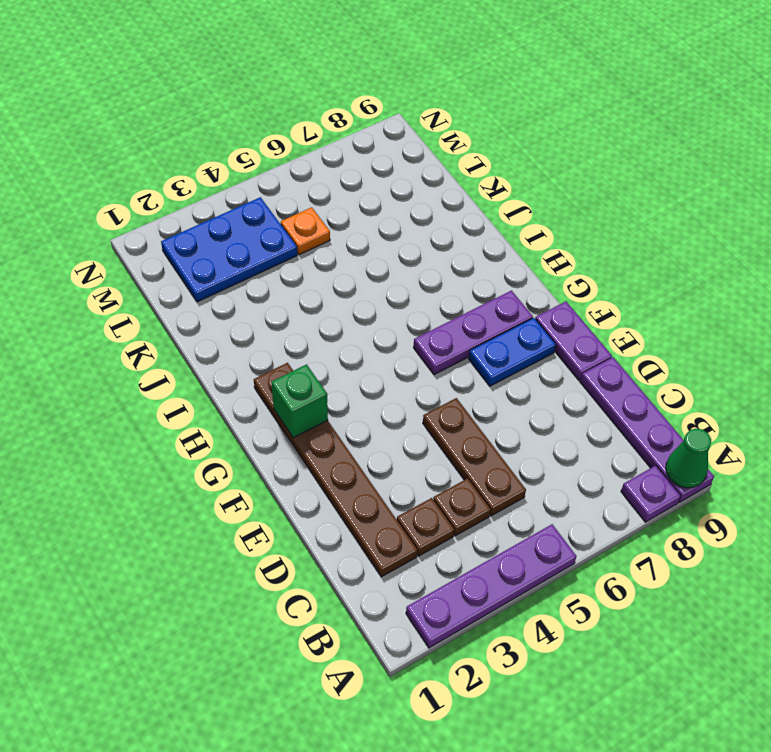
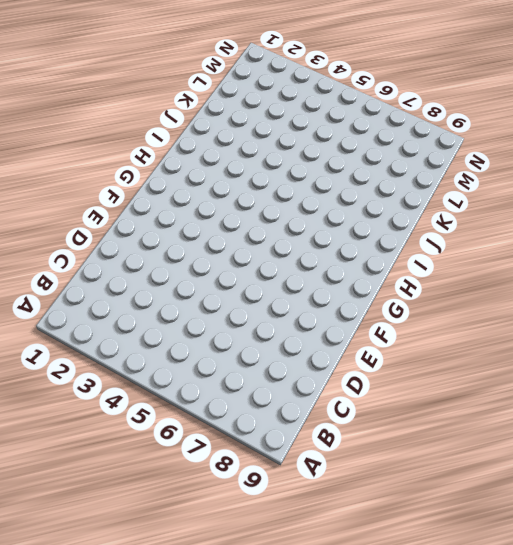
none -> purple 1x4 plate [406,524,576,648]
none -> purple 1x1 plate [621,465,681,522]
none -> purple 1x4 plate [580,357,714,502]

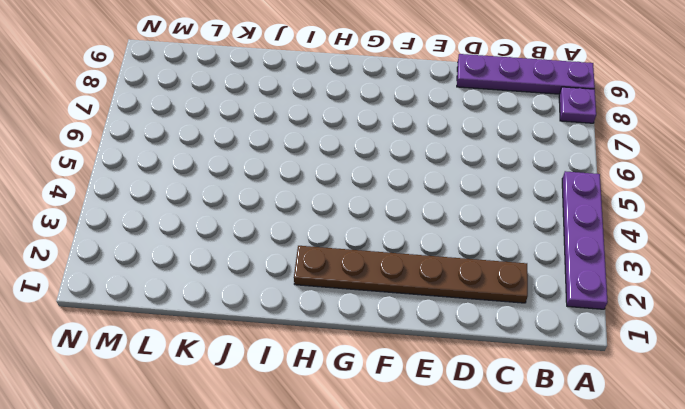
none -> brown 1x1 plate [397,498,454,556]
none -> brown 1x1 plate [433,478,490,536]
none -> brown 1x3 plate [423,398,526,516]

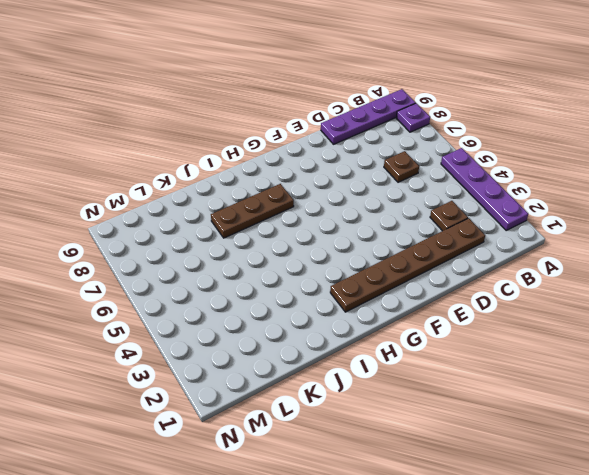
brown 1x1 plate [384,151,419,182] -> brown 1x1 plate moved to [433,478,490,536]
brown 1x3 plate [211,184,294,238] -> brown 1x3 plate moved to [423,398,526,516]
none -> purple 1x2 plate [535,302,612,380]
none -> blue 1x2 plate [469,318,556,386]
none -> purple 1x3 plate [414,291,533,375]

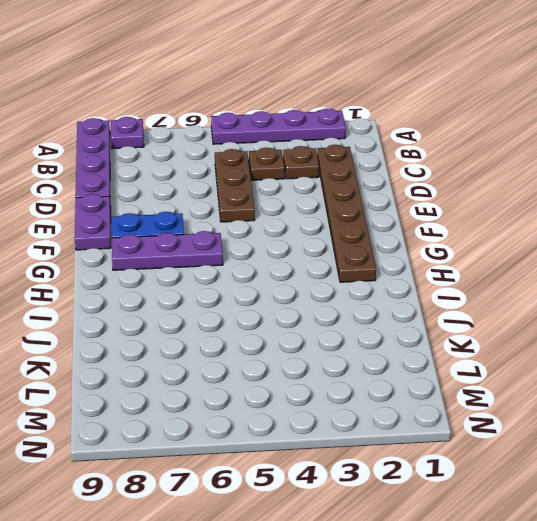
none -> blue 2x3 plate [161,197,297,302]
none -> orange 1x1 plate [281,207,330,255]
none -> green 1x1 cone [666,428,711,488]

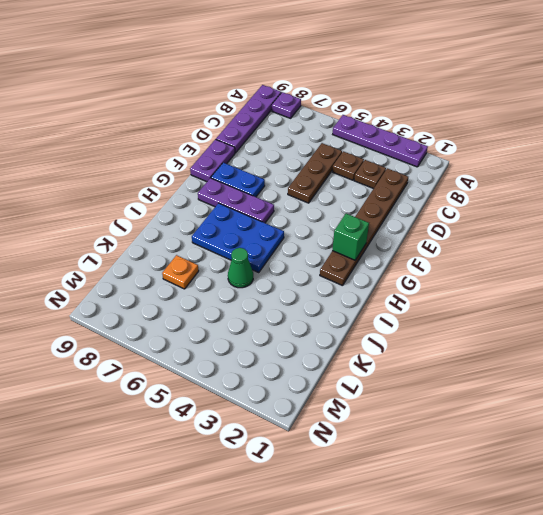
blue 2x3 plate [192,203,284,272] -> blue 2x3 plate moved to [161,197,297,302]
green 1x1 cone [228,248,253,288] -> green 1x1 cone moved to [666,428,711,488]
orange 1x1 plate [162,255,199,289] -> orange 1x1 plate moved to [281,207,330,255]

